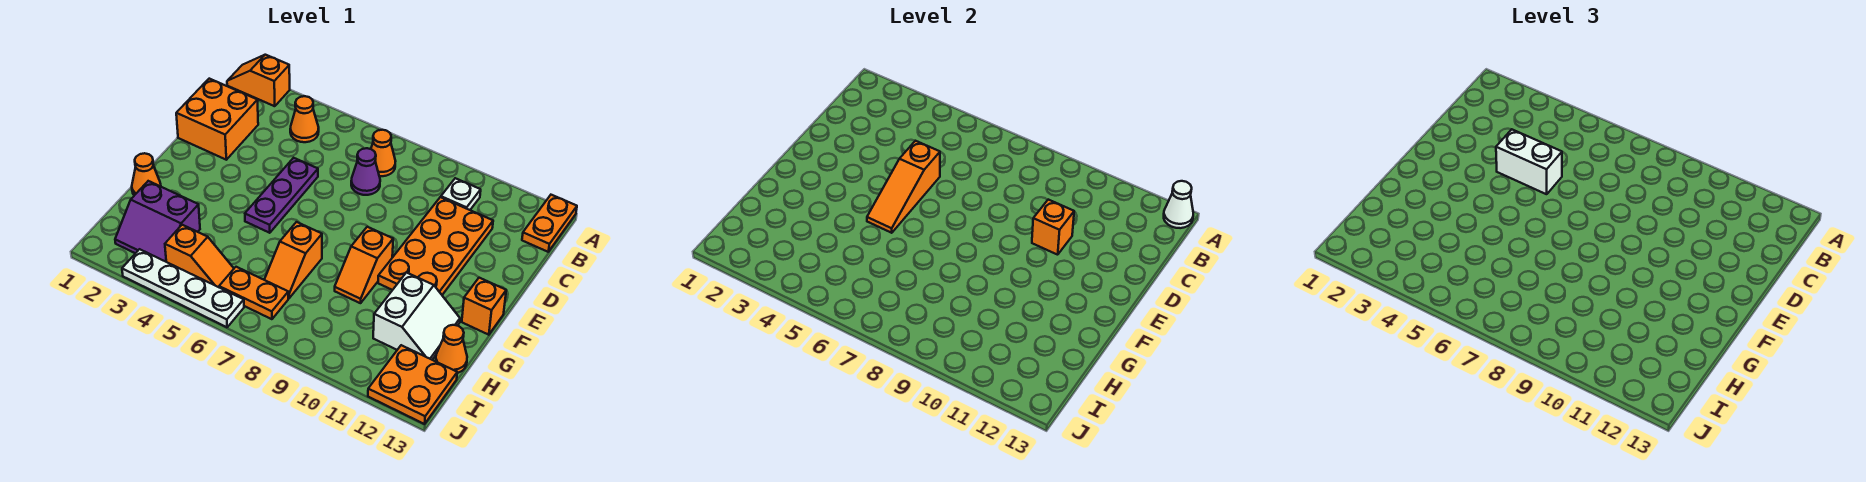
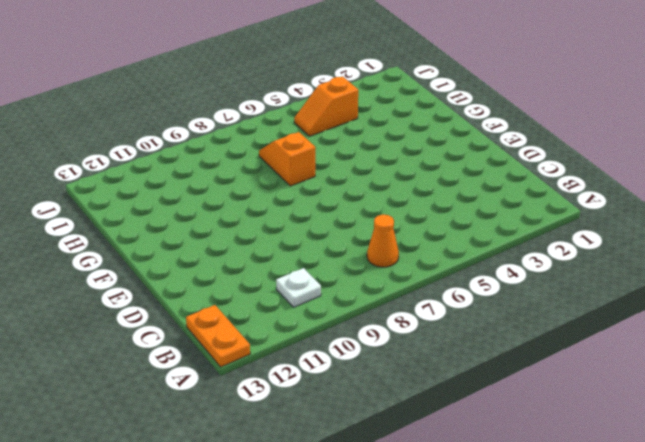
none -> orange 1x2 slope [227,55,290,106]
none -> orange 1x1 cone [290,96,319,142]
none -> orange 2x2 brick [176,79,258,160]

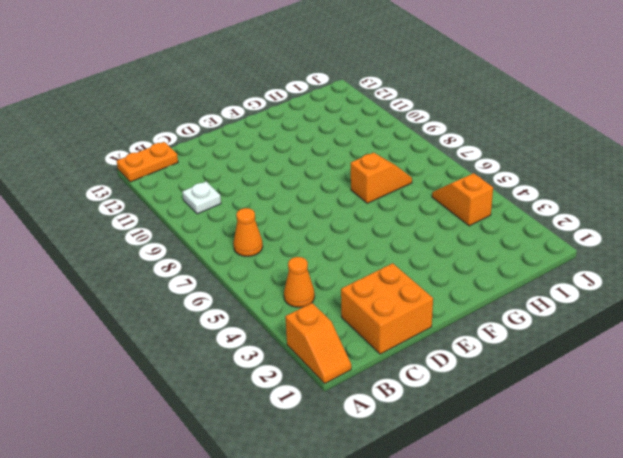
none -> purple 1x1 cone [351,148,380,195]
none -> orange 2x4 plate [378,197,493,295]
none -> purple 1x3 plate [245,158,318,233]

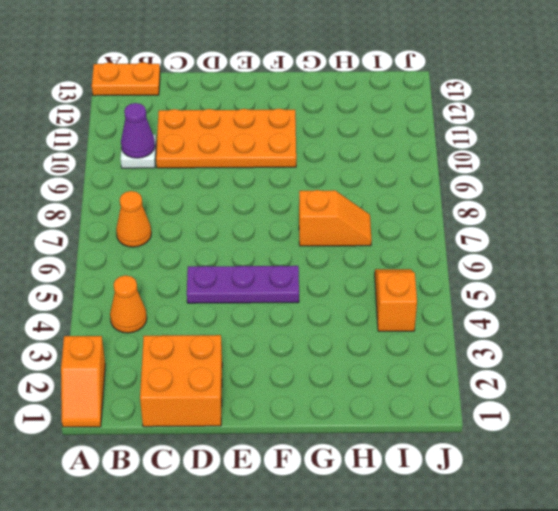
purple 1x1 cone [121,103,155,158] -> purple 1x1 cone moved to [351,148,380,195]
none -> orange 1x2 slope [335,227,393,303]
none -> orange 1x1 brick [462,278,506,335]
none -> orange 1x1 cone [132,153,161,195]

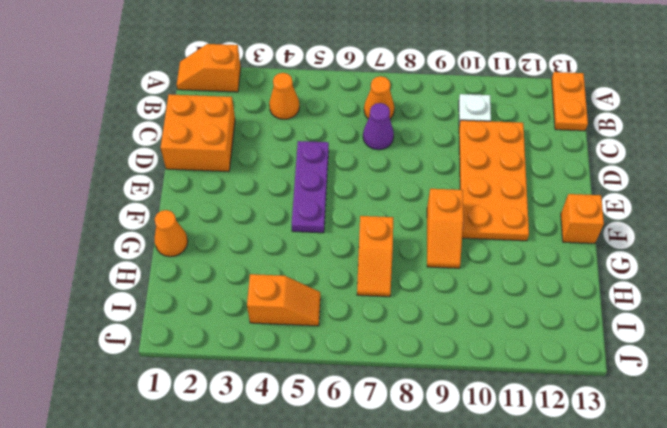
none -> white 2x2 slope [373,272,460,360]
none -> purple 2x2 slope [115,181,200,262]
none -> orange 1x1 cone [436,325,467,373]

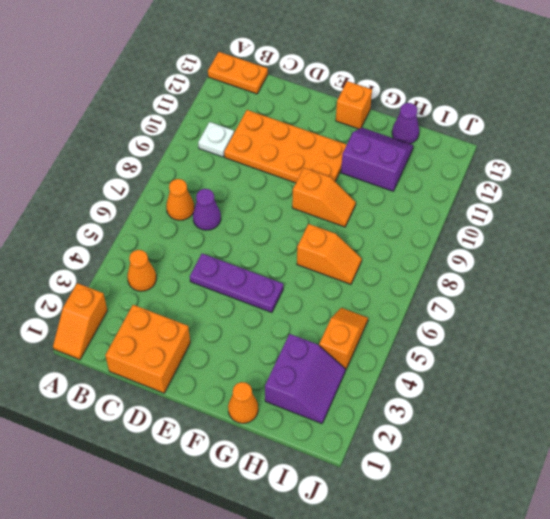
purple 2x2 slope [341,128,413,191] -> white 2x2 slope [373,272,460,360]
purple 1x1 cone [392,103,419,144] -> orange 1x1 cone [436,325,467,373]
none -> orange 1x2 plate [219,267,288,319]
none -> orange 2x2 plate [368,345,457,424]
none -> white 1x4 plate [122,249,244,327]

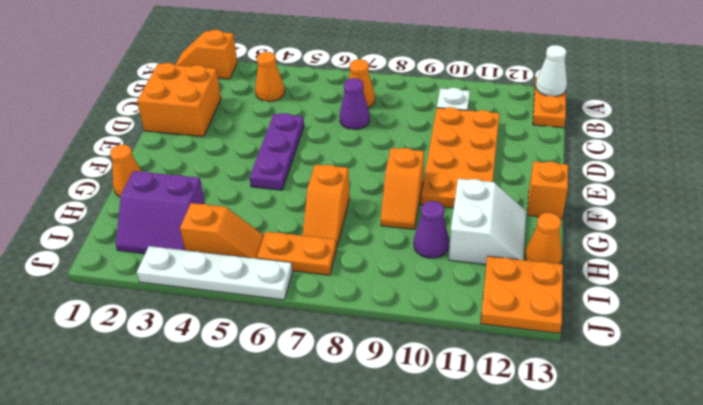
purple 1x1 cone [414,201,449,258] -> none
none -> orange 1x3 slope [867,141,940,233]
none -> orange 1x1 brick [1032,200,1074,255]
none -> white 1x2 brick [1496,129,1562,194]

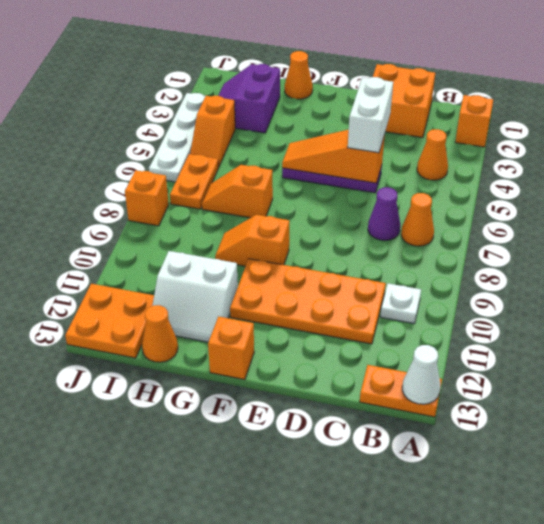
orange 1x1 brick [125,170,169,226] -> orange 1x1 brick moved to [1032,200,1074,255]

